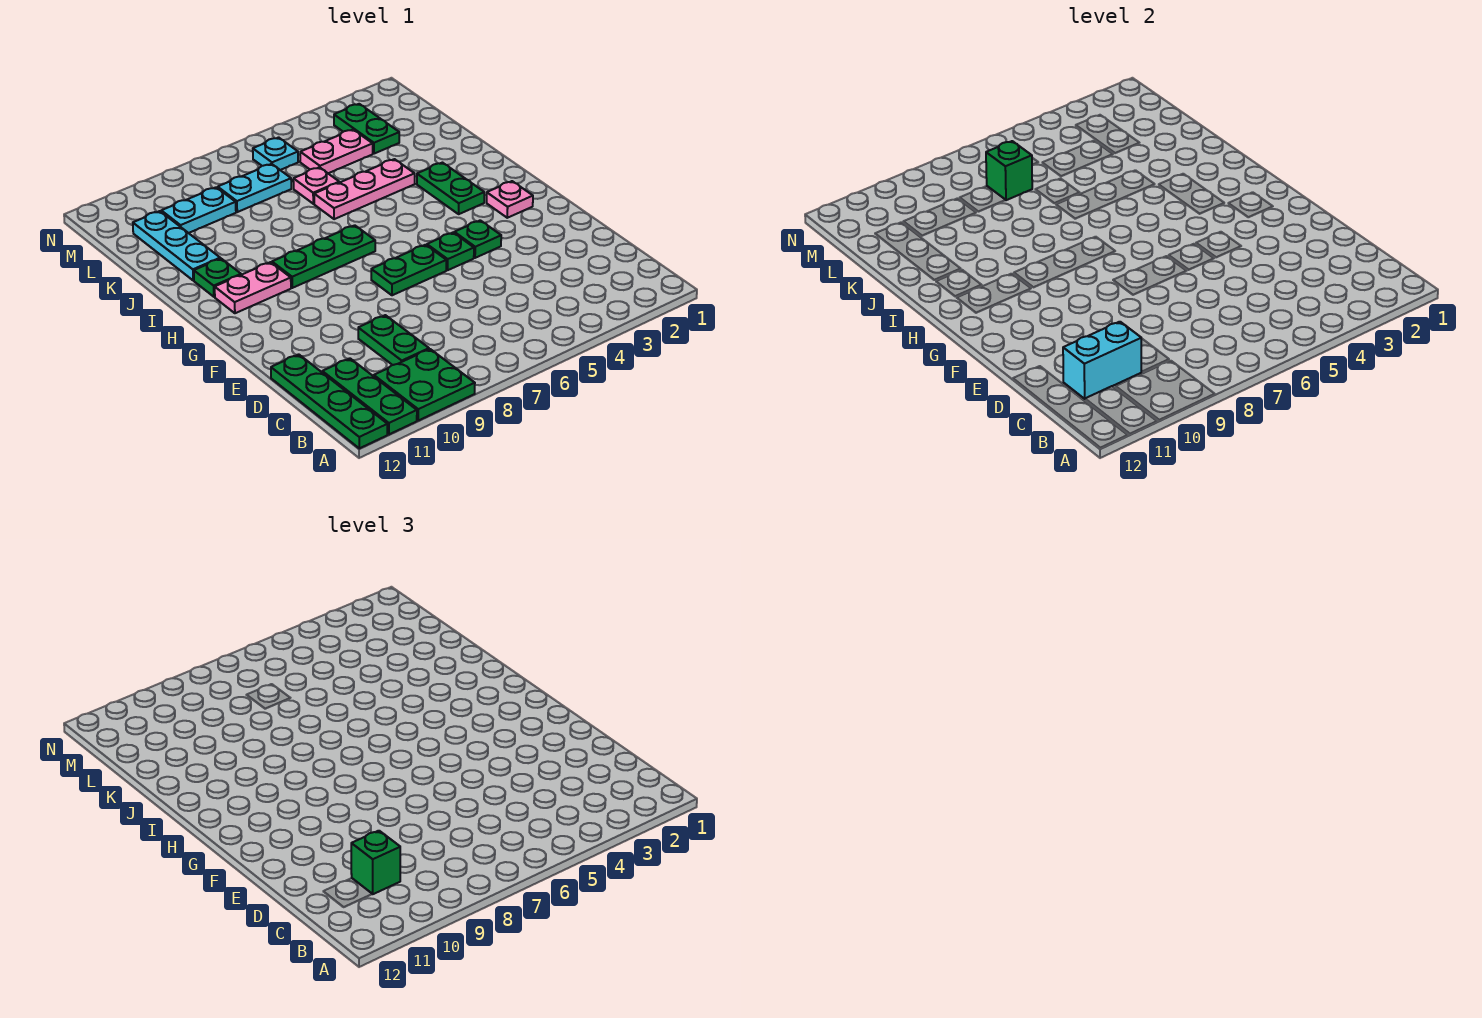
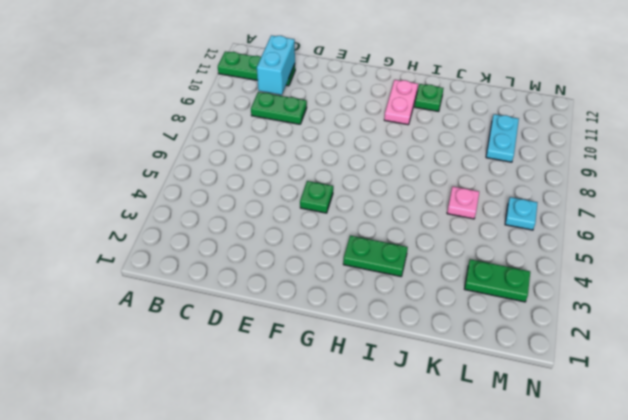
none -> green 2x2 plate [374,349,475,420]
none -> green 1x4 plate [271,354,387,448]
none -> green 1x1 plate [454,220,501,258]

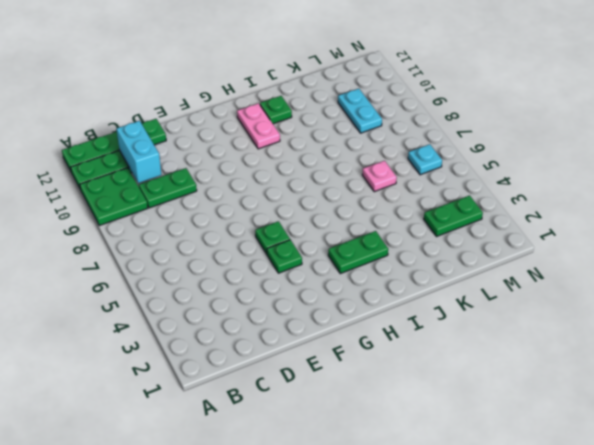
none -> green 1x2 plate [371,245,446,295]
none -> pink 1x1 plate [487,181,533,218]
none -> green 1x3 plate [272,225,375,288]

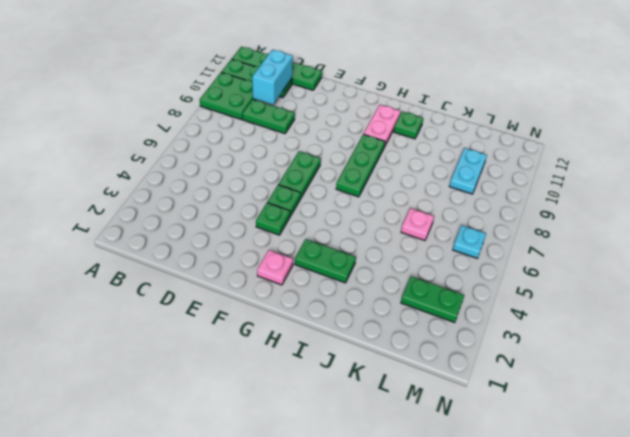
none -> pink 1x3 plate [314,159,415,219]
none -> cyan 1x3 plate [133,211,220,281]
none -> pink 1x2 plate [300,130,373,173]

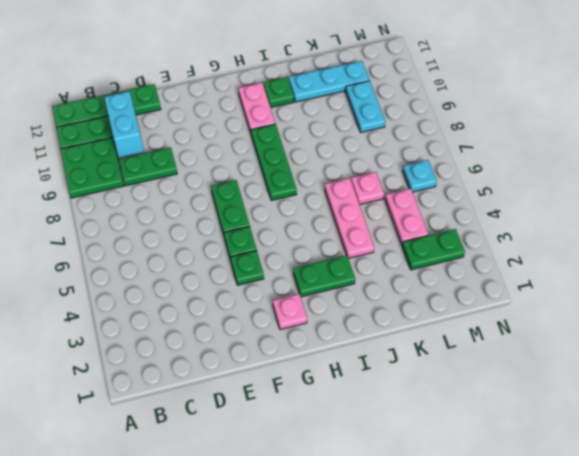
none -> cyan 1x2 plate [218,164,291,212]
none -> green 1x1 brick [986,141,1032,200]
none -> green 1x1 brick [351,831,400,894]

